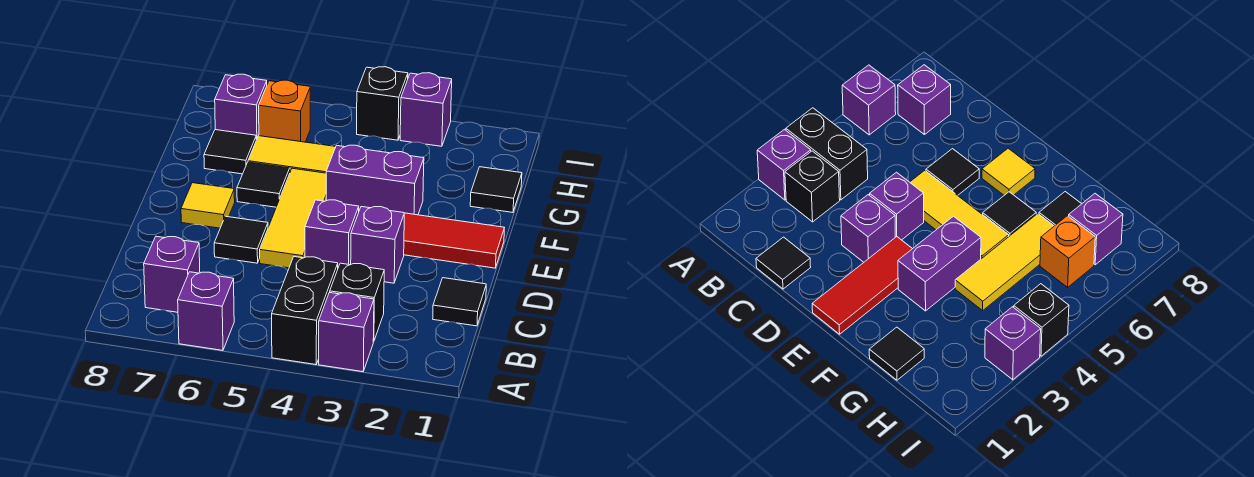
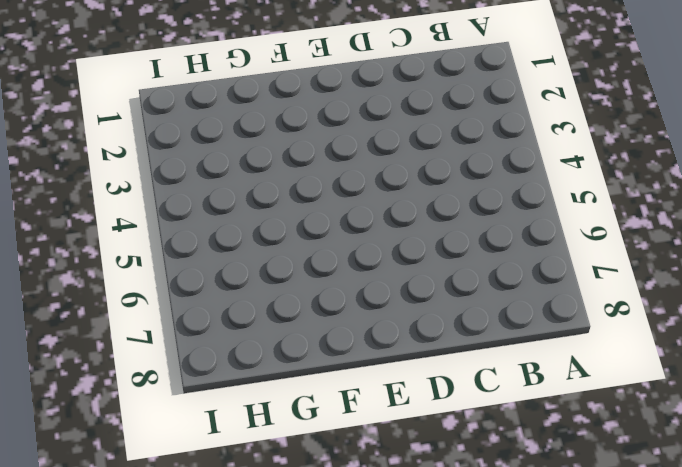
none -> purple 1x1 brick [319,292,374,372]
none -> black 1x2 brick [272,257,338,365]
none -> purple 1x1 brick [178,272,234,350]

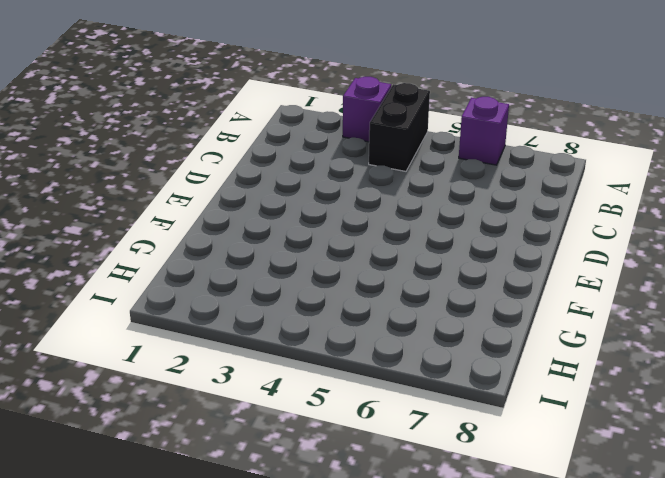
none -> black 1x1 brick [330,263,384,342]
none -> purple 1x1 brick [144,236,200,312]
none -> black 1x1 tile [433,278,486,326]

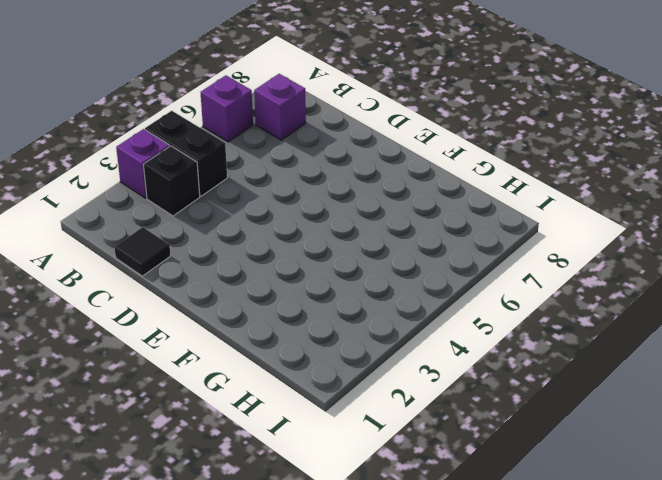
none -> purple 1x1 brick [351,207,404,283]
none -> purple 1x1 brick [305,200,359,267]
none -> yellow 1x3 tile [260,168,326,268]

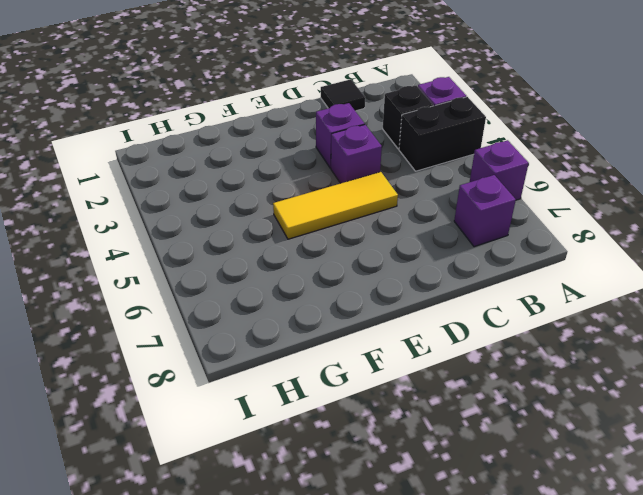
none -> black 1x1 tile [214,216,268,263]
none -> red 1x3 tile [404,213,504,268]
none -> yellow 1x1 tile [181,183,235,228]

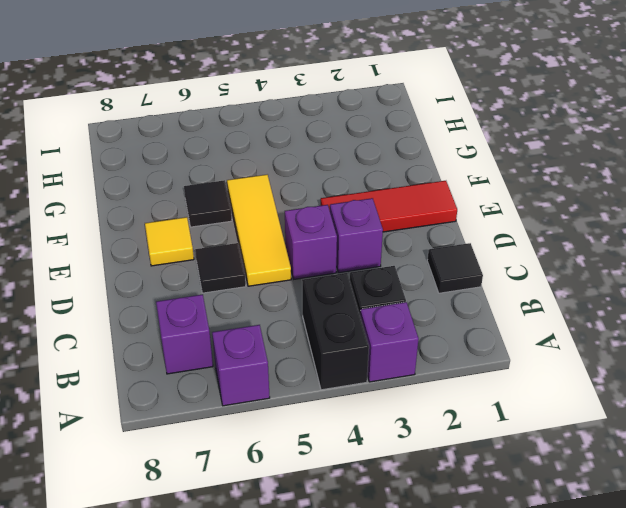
none -> purple 1x2 brick [326,145,424,215]
none -> black 1x1 tile [470,167,522,212]
none -> yellow 1x3 tile [248,136,336,173]

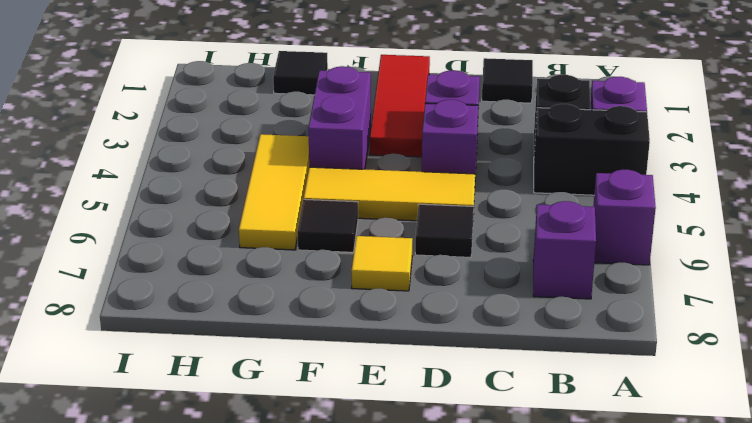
none -> black 1x1 tile [204,130,256,174]
none -> orange 1x1 brick [259,80,310,142]
none -> purple 1x1 brick [215,74,267,140]

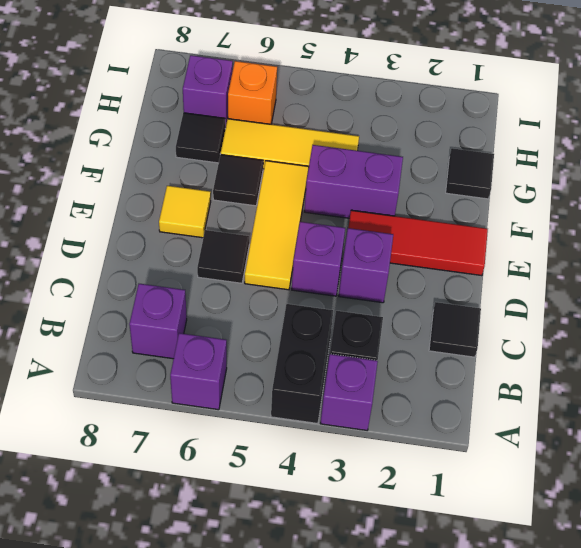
none -> purple 1x1 brick [400,73,452,146]
none -> black 1x1 brick [357,67,408,140]

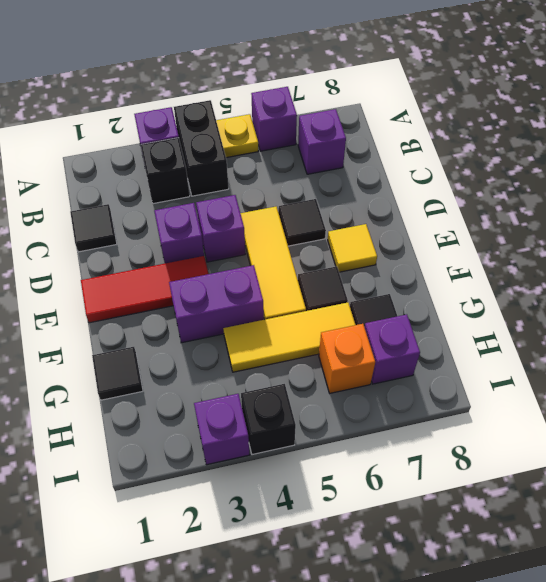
yellow 1x1 plate [216,114,258,158] -> none

